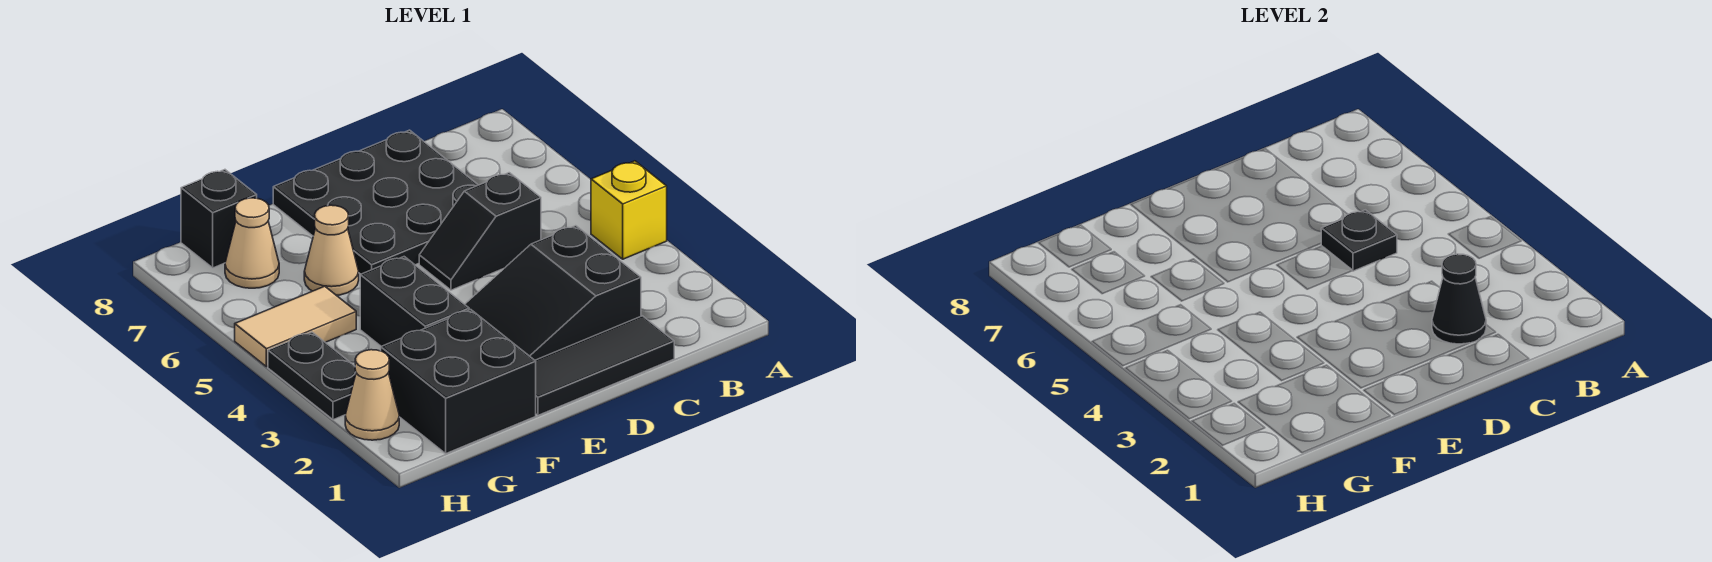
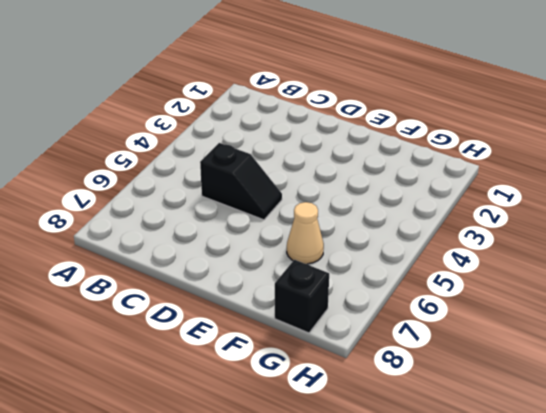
none -> yellow 1x1 brick [591,161,667,259]
none -> black 1x3 tile [535,316,674,415]
none -> black 2x3 slope [465,226,641,360]

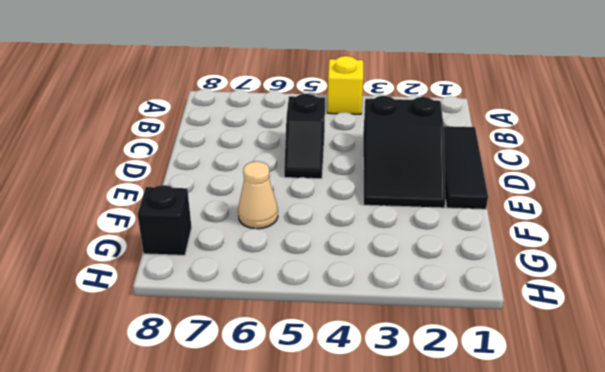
none -> black 3x3 plate [273,130,478,274]
none -> black 2x2 brick [381,310,536,453]
none -> black 1x2 brick [360,257,469,346]

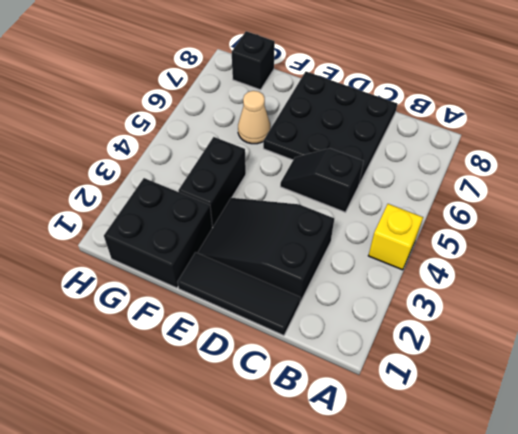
none -> tan 1x2 tile [235,286,356,367]
none -> tan 1x1 cone [225,198,279,288]
none -> tan 1x1 cone [345,350,399,440]

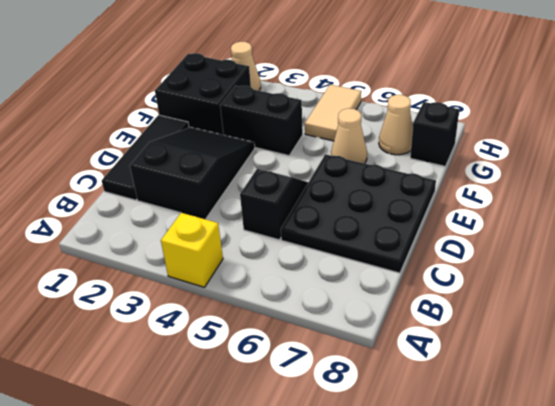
none -> black 1x2 plate [268,332,356,420]
none -> black 1x1 cone [1432,254,1486,344]
none -> black 1x1 plate [1321,210,1397,271]

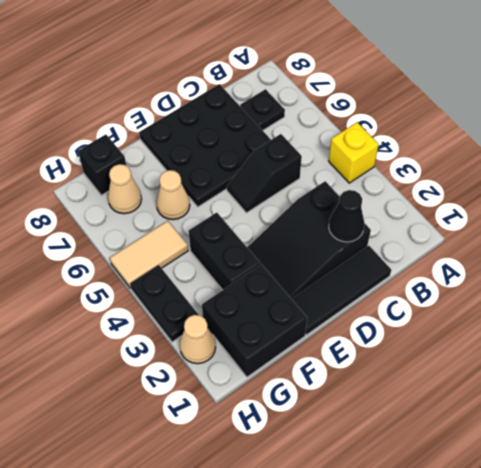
black 1x1 plate [240,89,285,130] -> black 1x1 plate moved to [1321,210,1397,271]

